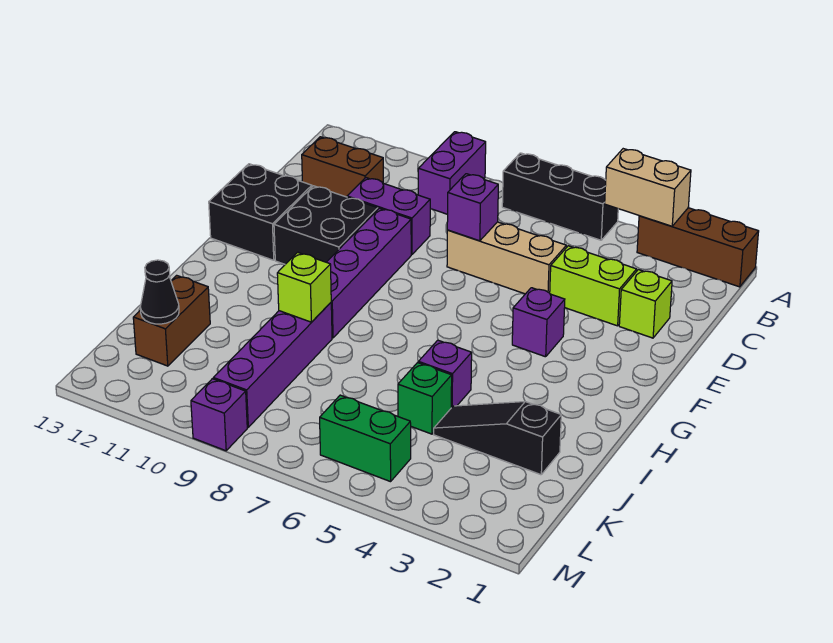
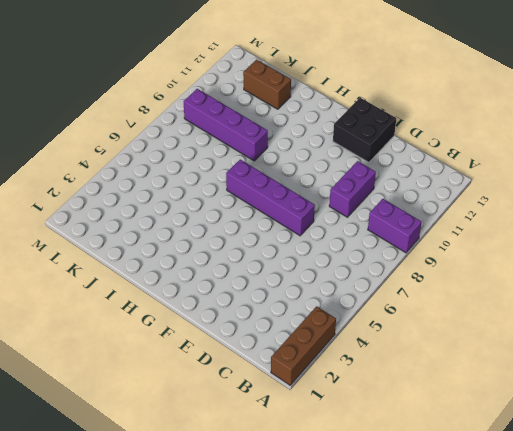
purple 1x4 brick [226,160,315,236] -> purple 1x4 brick moved to [327,208,411,338]
none -> black 1x3 brick [502,153,618,240]
none -> brown 1x2 brick [302,137,383,197]
none -> lime 1x1 brick [619,270,672,338]

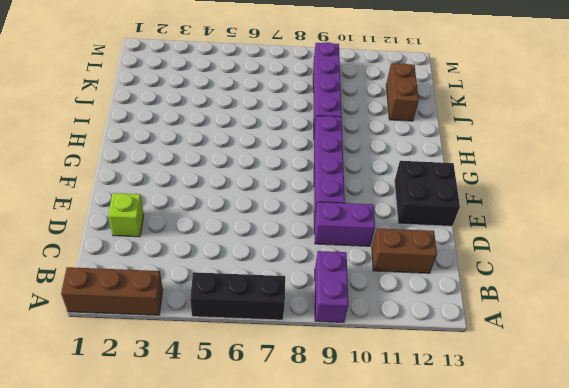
none -> lime 1x2 brick [550,246,637,326]
none -> tan 1x3 brick [447,222,566,294]
none -> black 2x2 brick [274,186,378,264]

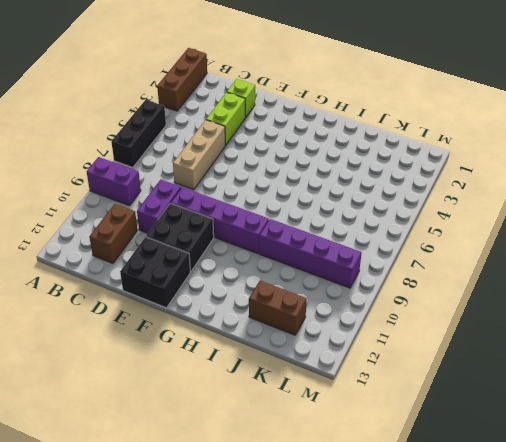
none -> purple 1x1 brick [512,288,565,357]
none -> purple 1x1 brick [418,340,472,408]
none -> black 1x3 slope [434,402,561,475]

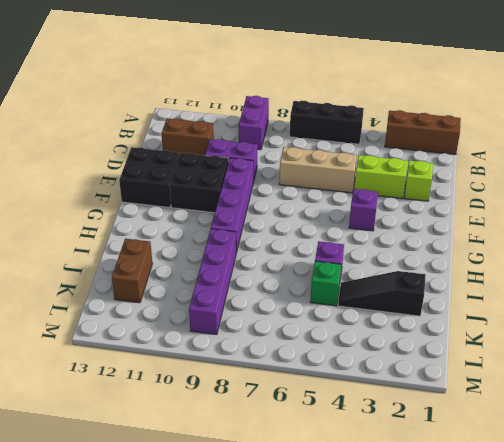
none -> green 1x2 brick [320,395,411,482]
none -> purple 1x1 brick [191,379,247,451]
none -> tan 1x2 brick [605,149,691,226]

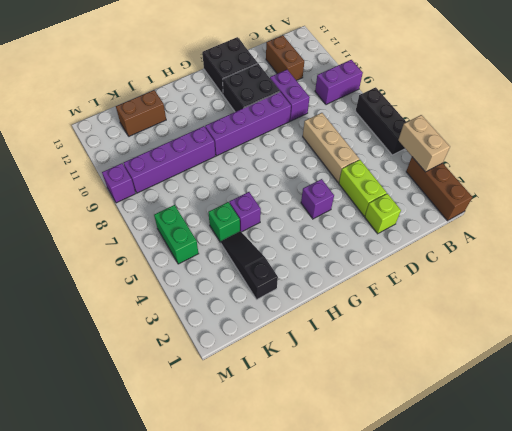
none -> purple 1x1 brick [447,174,498,241]
none -> lime 1x1 brick [277,252,331,322]
none -> black 1x1 cone [140,260,179,324]

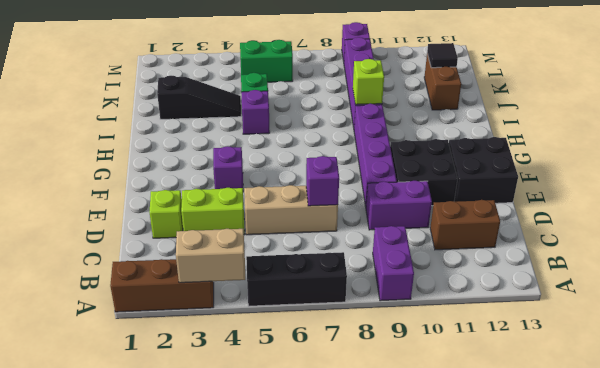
black 1x1 tile [427,43,458,68] -> black 1x1 cone [140,260,179,324]

